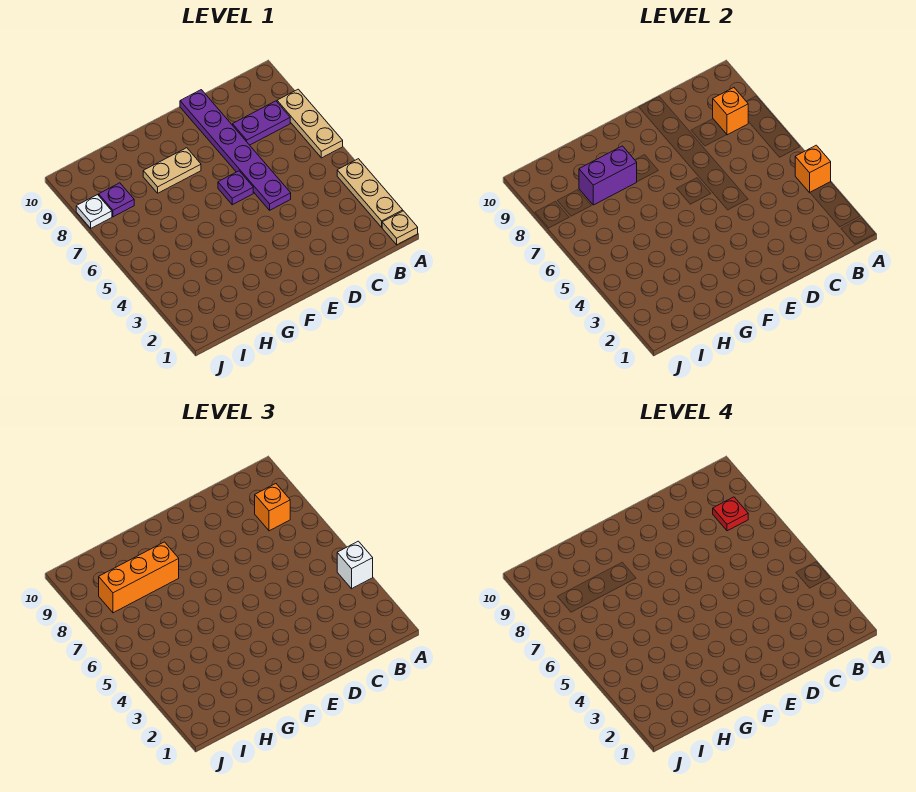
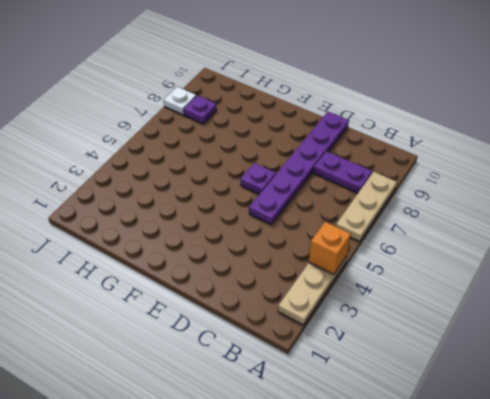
none -> tan 1x1 plate [382,211,418,245]
none -> tan 1x2 plate [143,148,201,193]
none -> orange 1x1 brick [713,88,748,135]

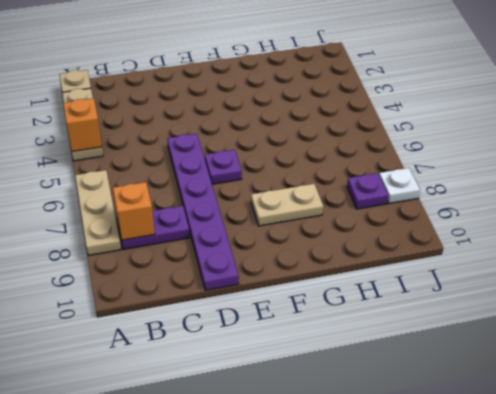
none -> purple 1x2 brick [579,146,637,205]
none -> white 1x1 brick [337,541,373,589]
none -> orange 1x1 brick [255,484,290,531]

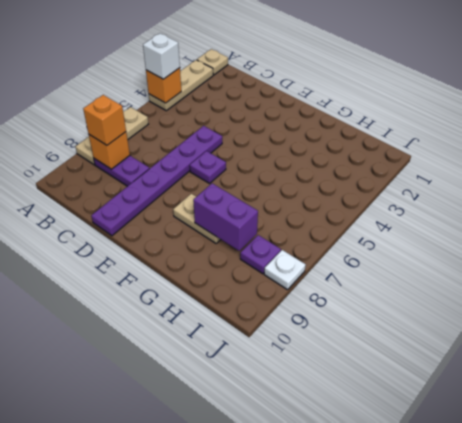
none -> orange 1x3 brick [99,542,179,613]
none -> red 1x1 plate [713,497,748,531]

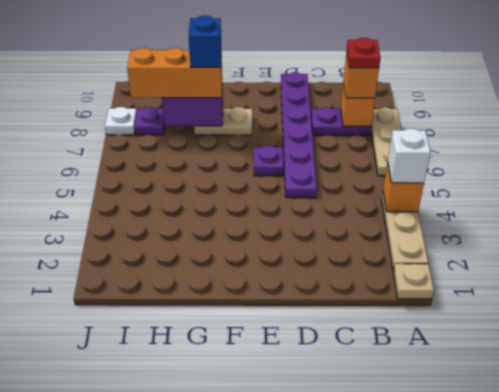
blue 1x1 brick [188,15,221,67] -> none

